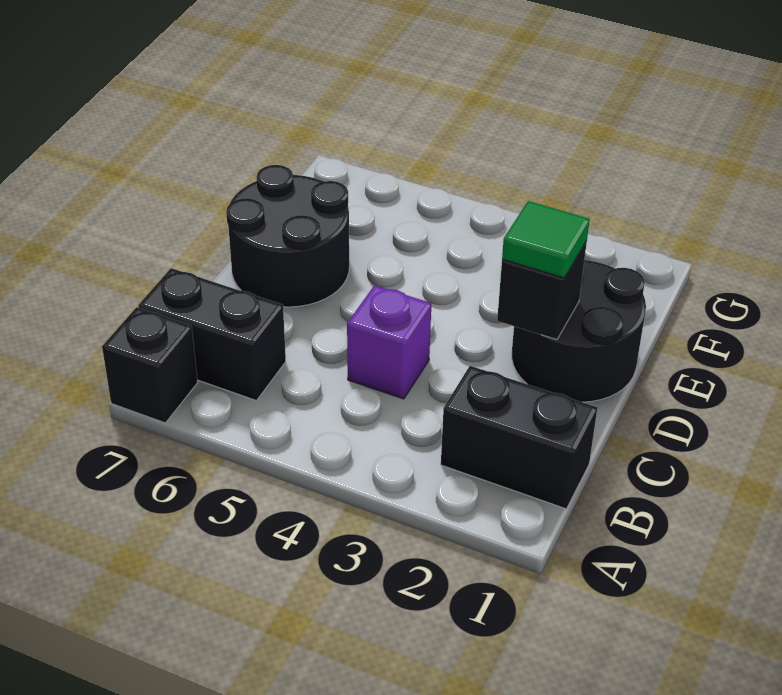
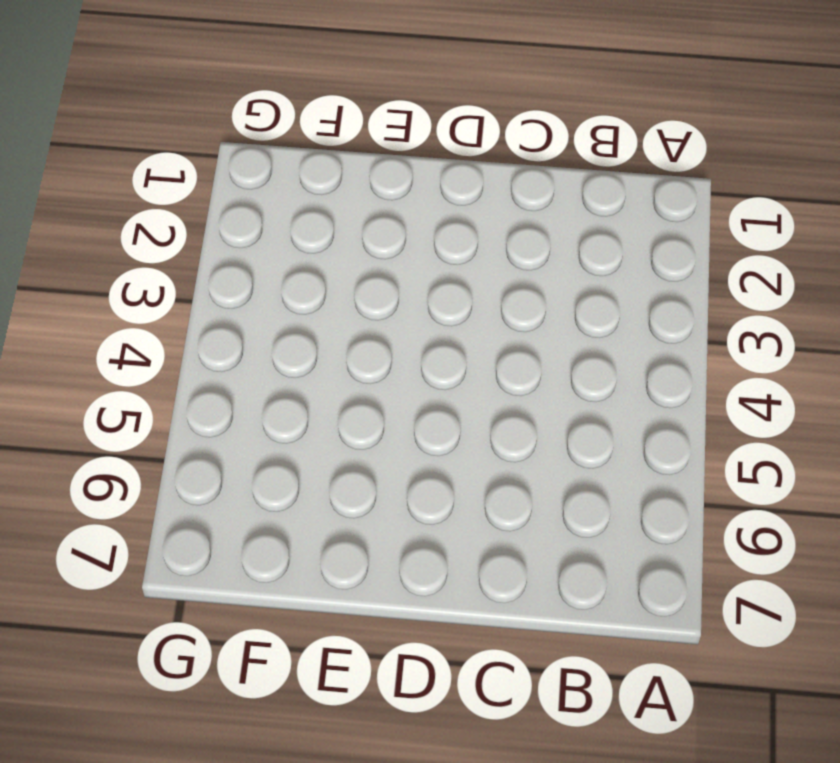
none -> black 1x1 brick [102,307,198,423]
none -> black 1x2 brick [441,366,597,509]

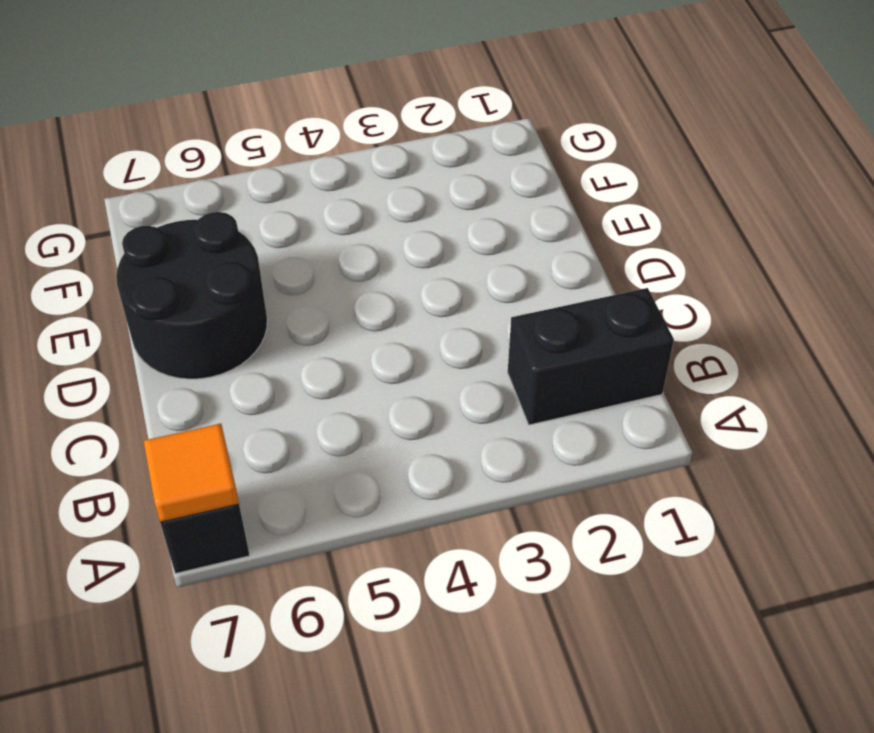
orange 1x1 tile [144,424,239,522] -> none
none -> black 1x2 brick [138,268,286,400]
none -> purple 1x1 brick [347,285,431,399]

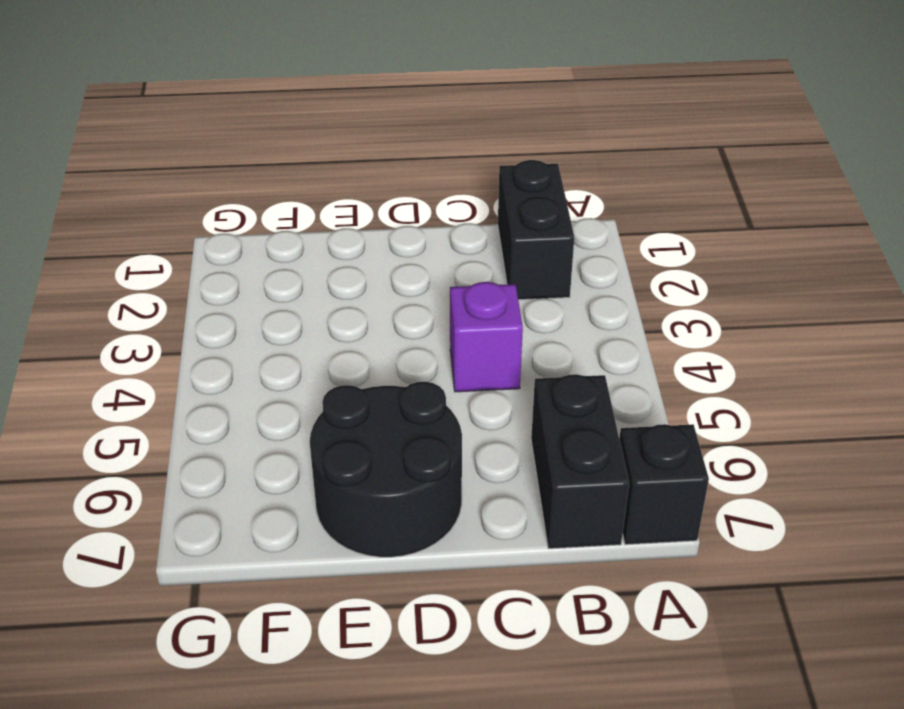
none -> black 2x2 round brick [512,260,646,402]
none -> black 1x1 brick [497,241,587,340]

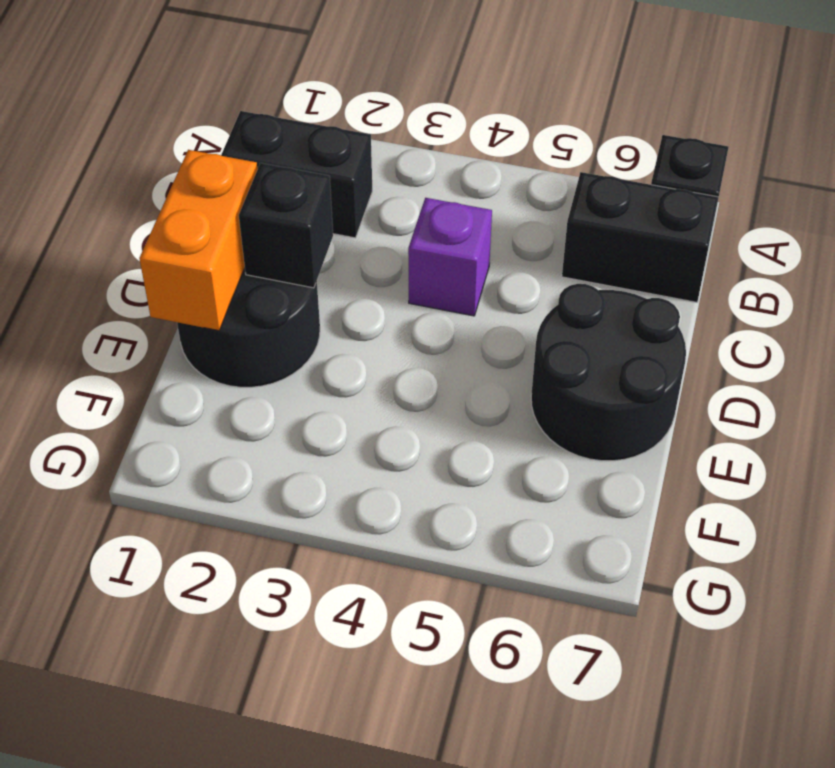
orange 1x2 brick [139,150,258,331] -> none
none -> green 1x1 tile [502,201,590,278]

